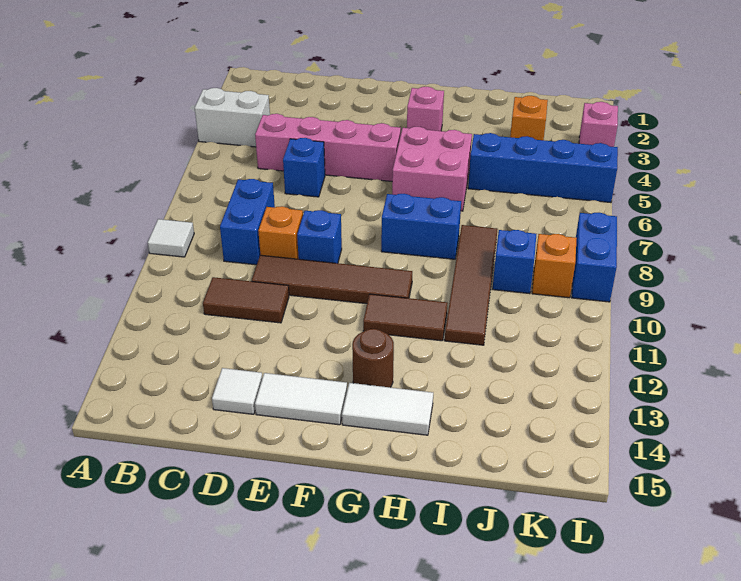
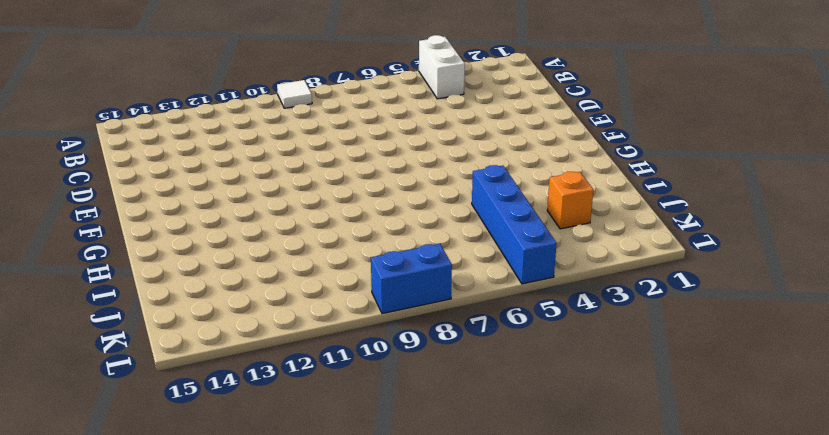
none -> pink 1x4 brick [255,114,401,181]
none -> blue 1x2 brick [220,179,275,265]
none -> brown 1x2 tile [203,277,289,323]

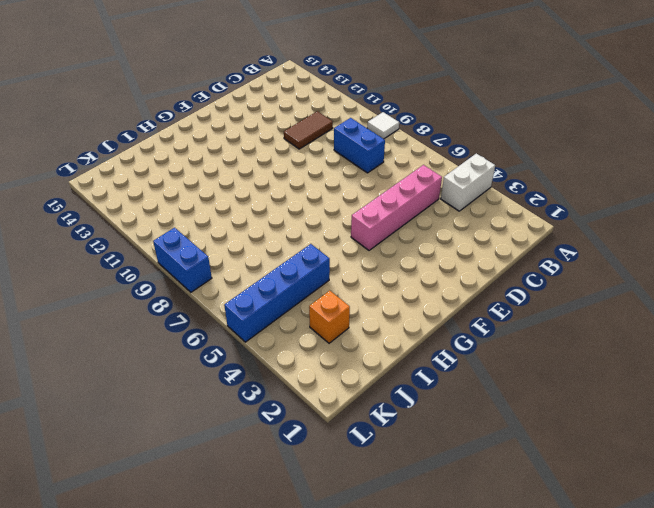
none -> blue 1x1 brick [283,138,325,197]
none -> orange 1x1 brick [258,206,303,259]
none -> brown 1x4 tile [252,255,412,304]

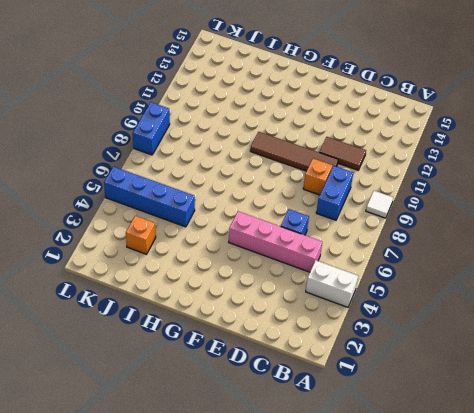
none -> white 1x1 tile [212,368,263,414]
none -> blue 1x1 brick [297,210,342,263]
none -> white 1x2 tile [255,373,347,425]

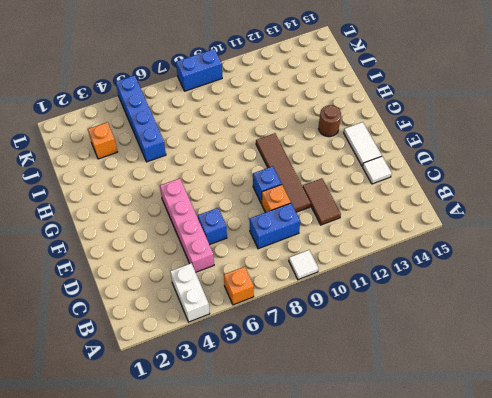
orange 1x1 brick [224,267,254,305] -> orange 1x1 brick moved to [532,234,577,298]
none -> pink 1x1 brick [407,87,444,131]
none -> pink 2x2 brick [392,127,472,211]
none -> blue 1x2 brick [381,194,461,259]

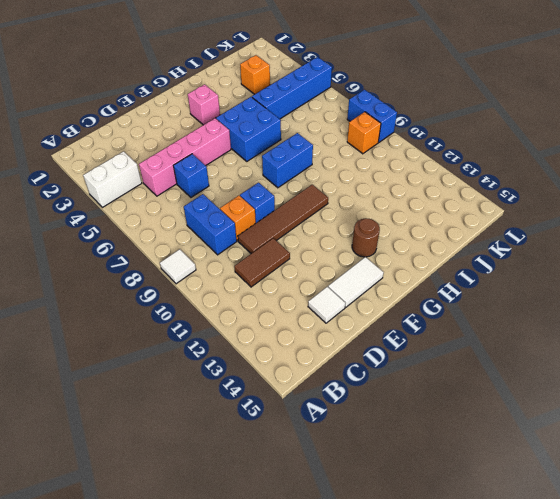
blue 2x2 brick [216,97,281,161] -> pink 2x2 brick [392,127,472,211]
none -> brown 1x2 tile [363,294,448,341]
none -> white 1x2 tile [342,383,433,435]
none -> brown 1x4 tile [445,225,497,345]

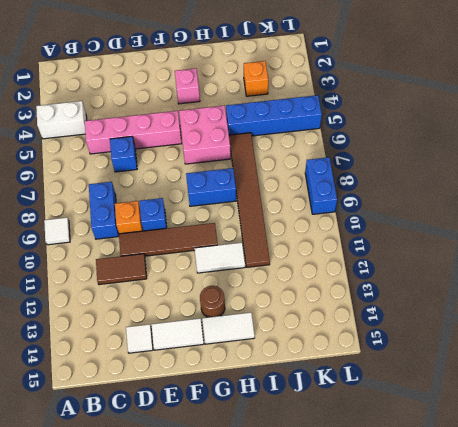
white 1x2 tile [194,242,245,273] -> brown 1x2 tile [363,294,448,341]
brown 1x6 tile [229,133,270,267] -> brown 1x4 tile [445,225,497,345]
none -> blue 1x1 brick [493,230,536,294]
none -> orange 1x1 brick [532,234,577,298]
none -> pink 1x1 brick [579,102,618,147]

